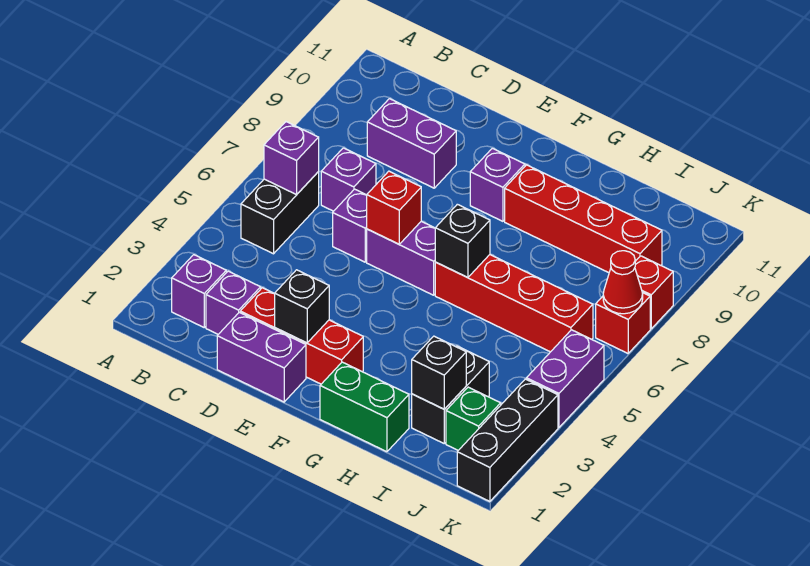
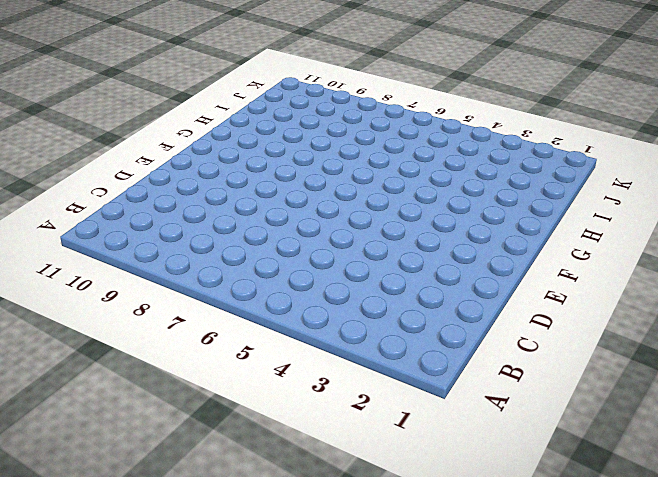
none -> purple 1x1 brick [172,255,226,327]
none -> black 1x2 brick [241,172,319,254]
none -> purple 1x1 brick [206,271,261,334]

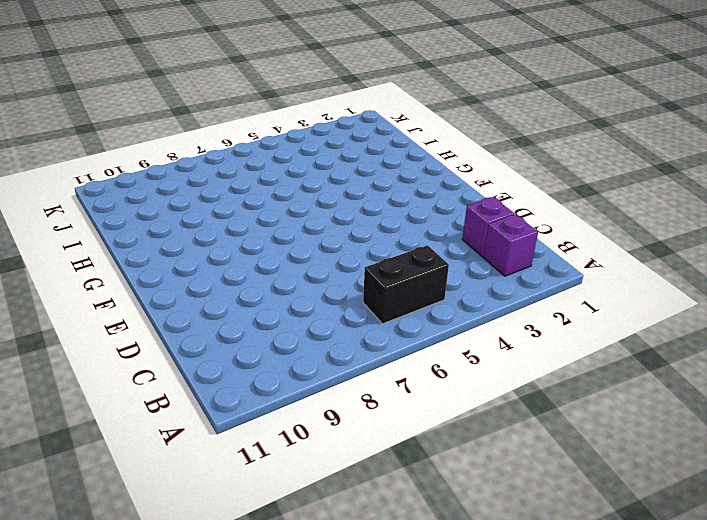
none -> purple 1x1 brick [321,148,376,211]
none -> purple 1x2 brick [367,99,456,188]
none -> purple 1x2 brick [217,312,306,402]

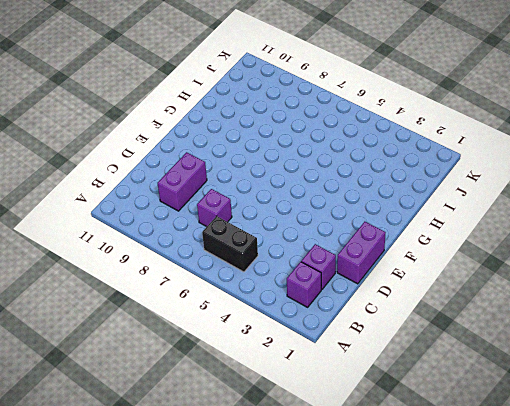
none -> red 1x3 brick [240,288,363,384]
none -> purple 1x1 brick [333,189,367,262]
none -> purple 1x2 brick [367,221,435,295]

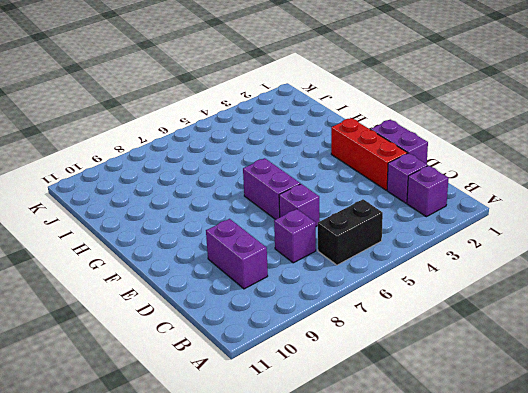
none -> purple 1x1 brick [470,148,525,221]
none -> green 1x2 brick [320,362,409,452]
none -> red 1x4 brick [435,255,593,352]

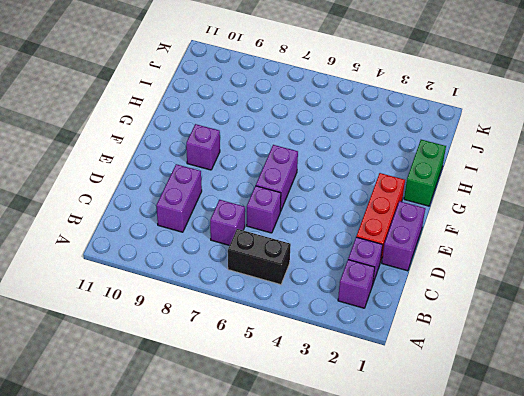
none -> red 1x4 brick [435,255,593,352]
none -> red 1x4 brick [505,165,662,273]
none -> black 1x2 brick [412,346,489,443]

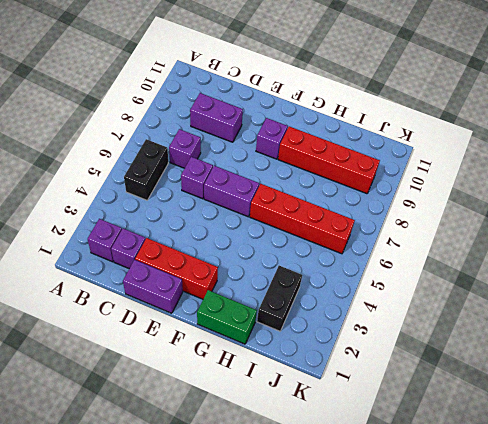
none -> green 1x1 brick [446,387,501,450]
none -> black 1x3 brick [457,379,558,501]
none -> purple 1x2 brick [526,330,604,427]

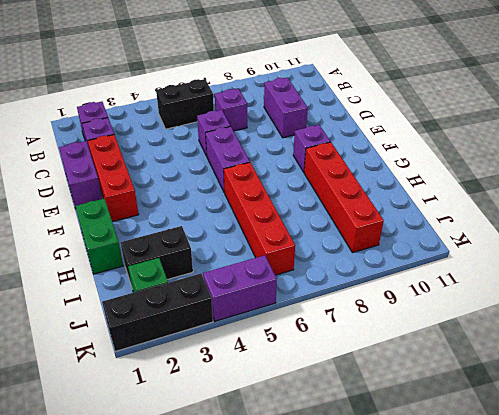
none -> red 1x1 brick [596,292,650,353]
none -> red 1x1 brick [635,256,673,329]
none -> purple 1x1 brick [264,122,319,195]

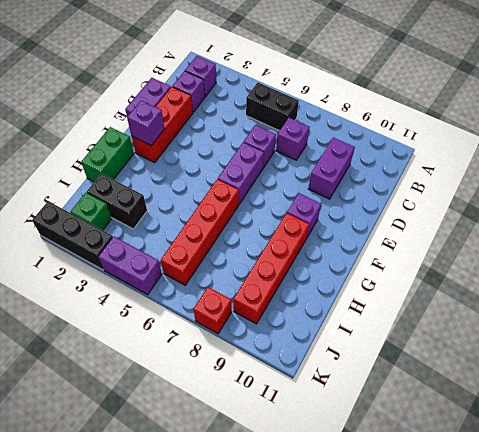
purple 1x1 brick [127,101,165,145] -> purple 1x1 brick moved to [264,122,319,195]
none -> red 1x1 brick [596,292,650,353]
none -> black 1x1 brick [275,270,329,343]
none -> red 1x1 brick [367,171,421,244]

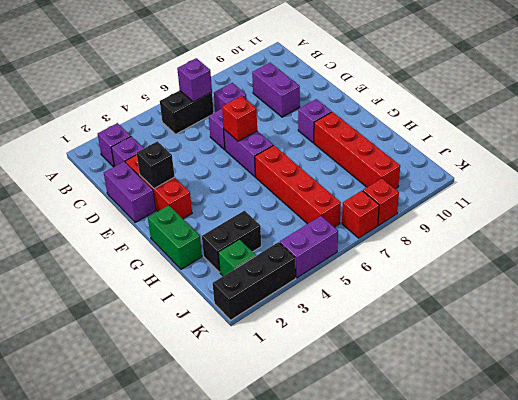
none -> black 1x1 brick [435,204,490,278]
none -> black 1x1 brick [412,336,466,409]
none -> red 1x1 cone [603,251,643,314]

